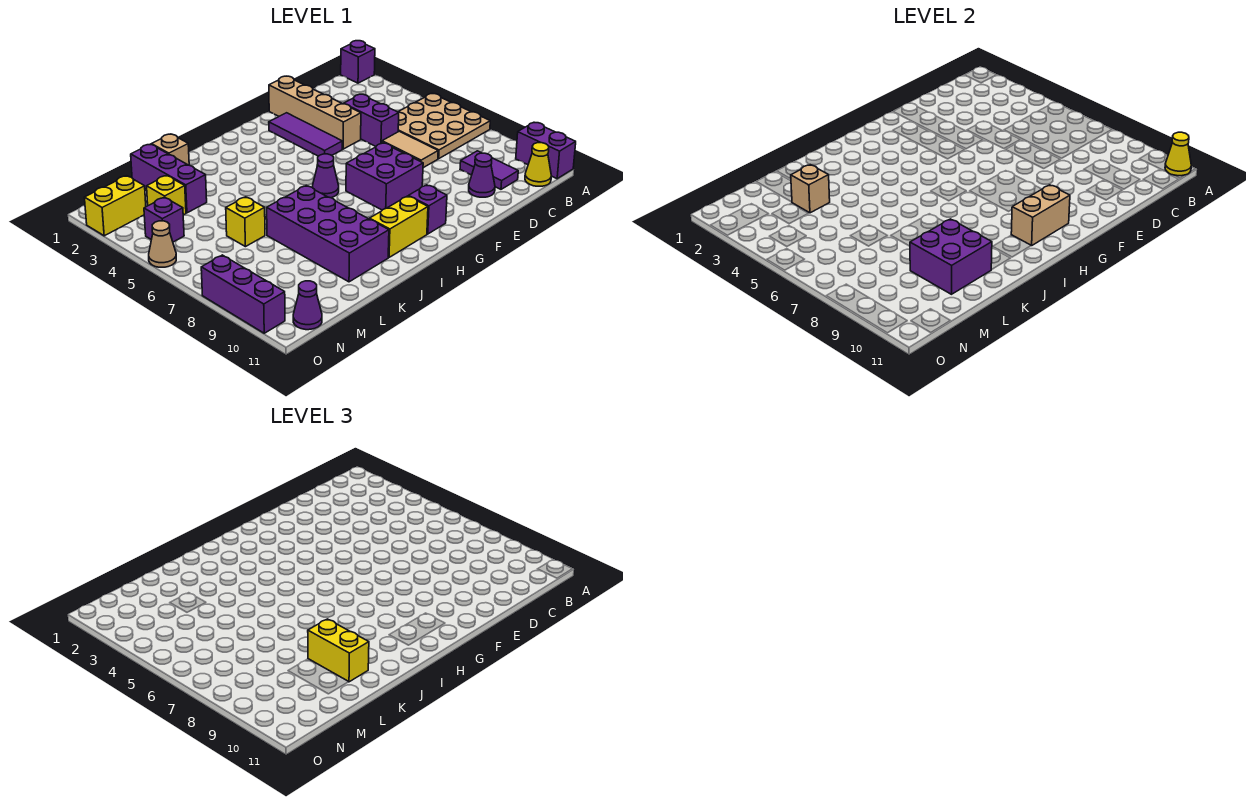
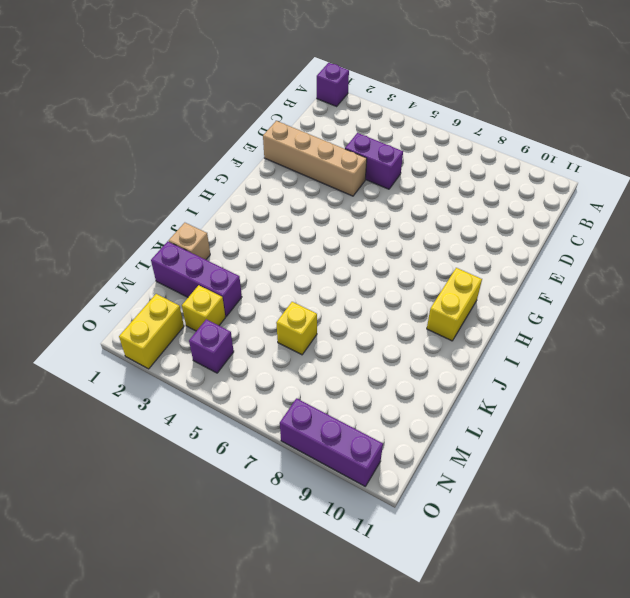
none -> tan 3x3 plate [398,94,490,159]
none -> purple 1x2 brick [516,123,576,179]
none -> yellow 1x1 cone [525,143,551,186]

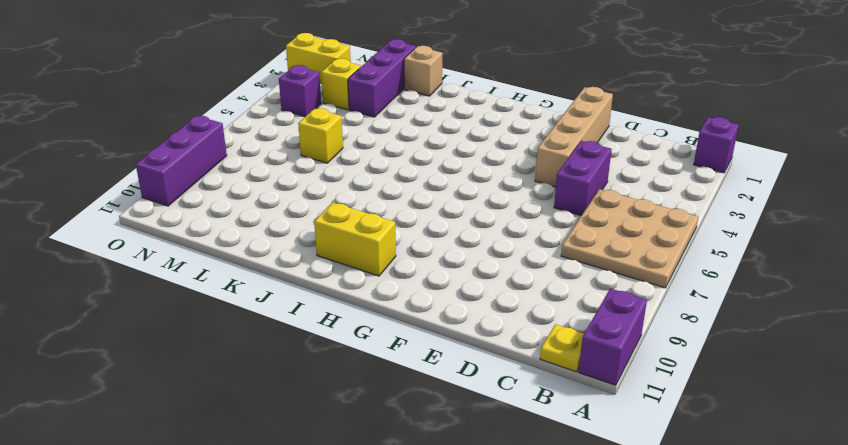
yellow 1x1 plate [540,324,584,372] -> yellow 1x1 cone [525,143,551,186]
none -> purple 1x2 tile [460,151,518,189]
none -> tan 1x2 tile [382,131,438,168]
none -> purple 1x1 cone [469,153,495,197]

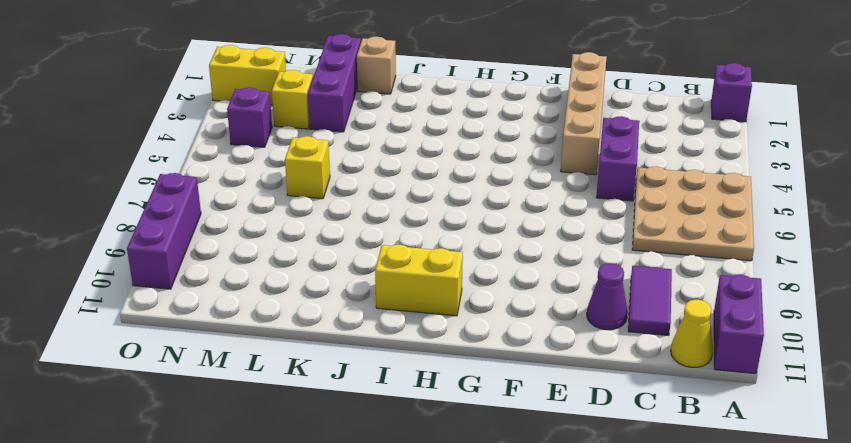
none -> tan 1x2 tile [382,131,438,168]
none -> purple 1x3 tile [269,113,342,156]
none -> purple 2x2 brick [346,143,423,210]

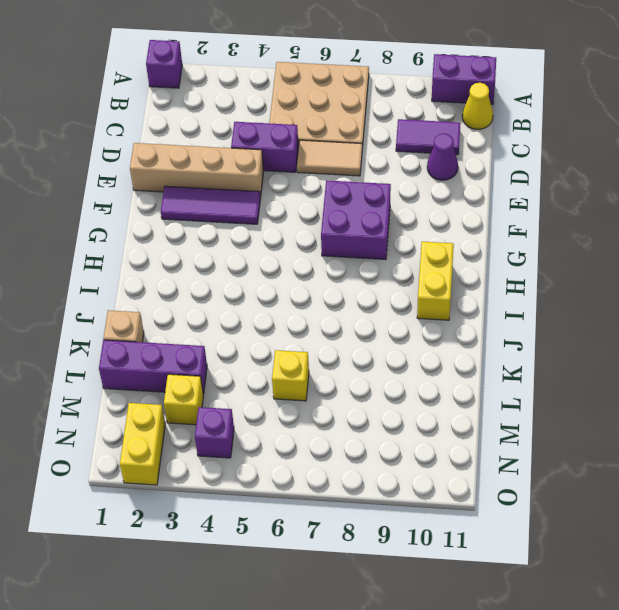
none -> purple 1x1 brick [409,185,447,234]
none -> purple 1x1 cone [313,154,339,198]
none -> purple 2x4 brick [267,186,389,282]

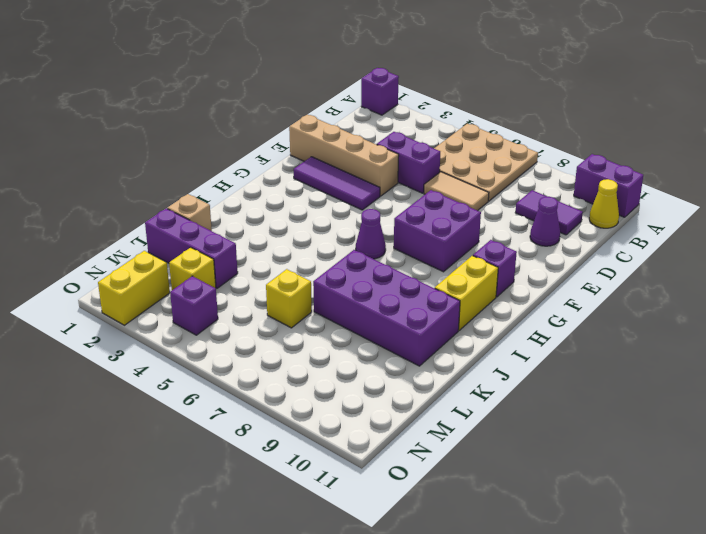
none -> purple 1x1 cone [293,281,322,330]
none -> tan 1x1 cone [149,221,176,267]
none -> purple 1x3 brick [201,255,285,333]

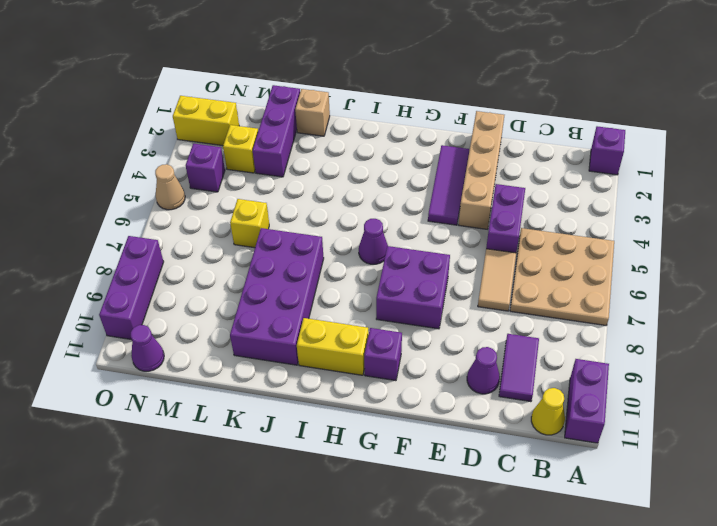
none -> yellow 1x1 cone [1165,132,1191,176]
none -> tan 1x2 brick [1011,185,1070,246]
none -> purple 2x2 brick [910,219,992,294]

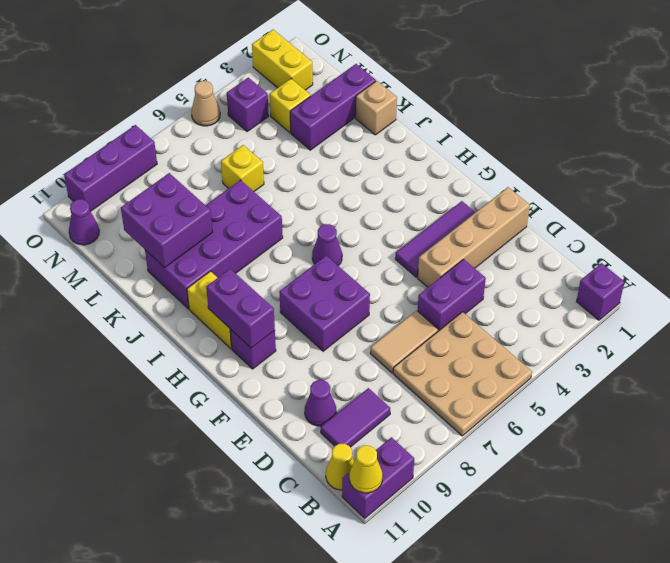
purple 1x2 brick [206,269,275,348] -> tan 1x2 brick [1011,185,1070,246]
none -> tan 1x1 brick [791,165,830,213]
none -> yellow 1x2 brick [308,619,369,682]

